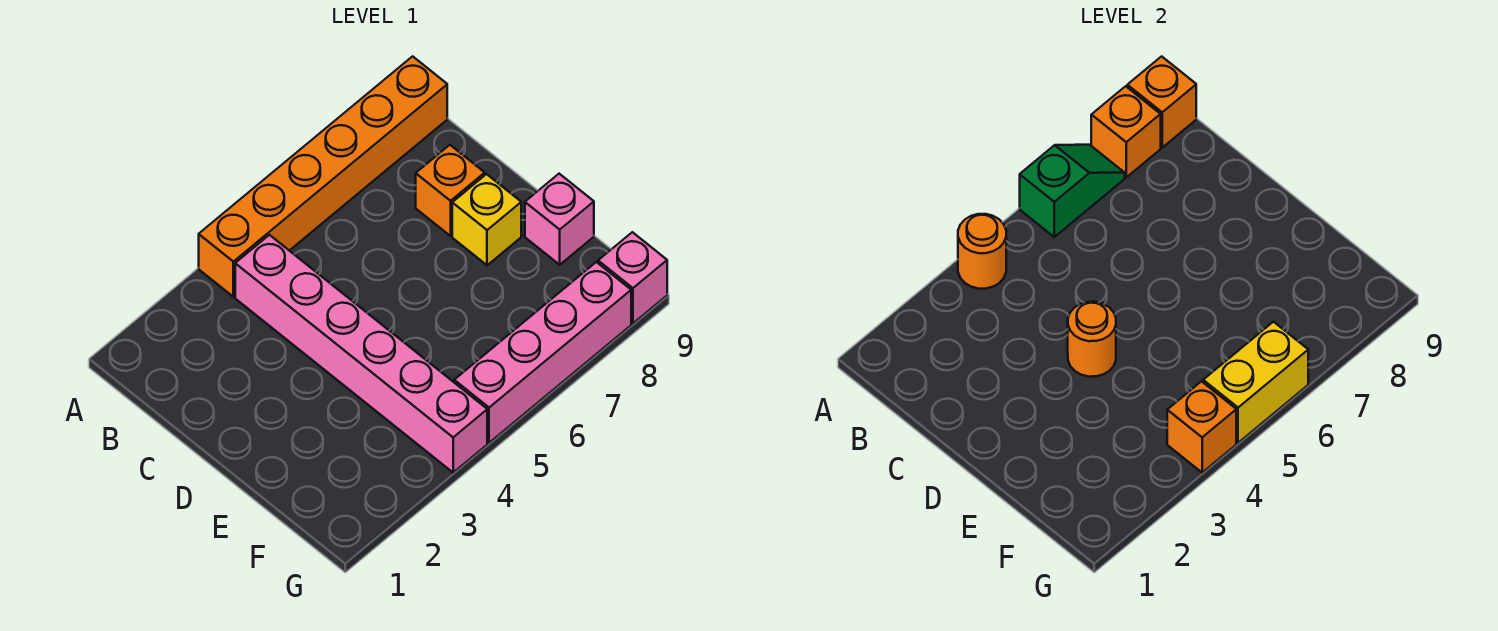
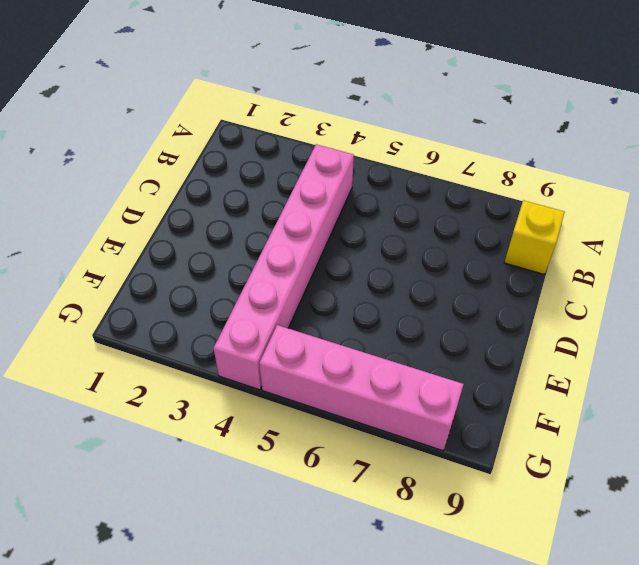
yellow 1x1 brick [504,200,565,275] -> yellow 1x1 brick moved to [452,174,521,265]
none -> orange 1x6 brick [199,56,447,297]
none -> orange 1x1 brick [416,145,485,236]
none -> pink 1x1 brick [525,174,594,265]

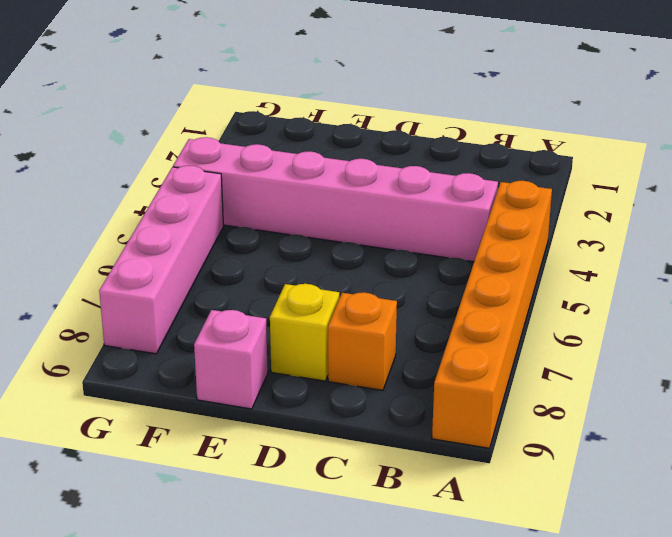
none -> pink 1x1 brick [598,232,667,323]
none -> orange 1x1 round brick [958,214,1006,289]
none -> green 1x2 slope [1020,145,1125,237]

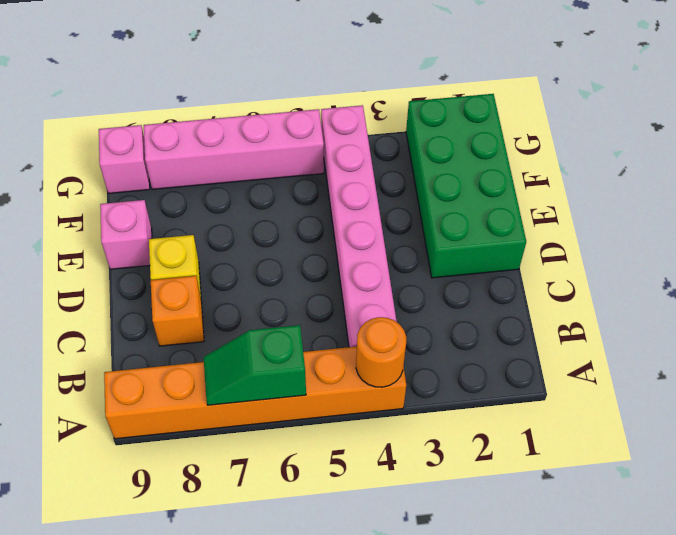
green 2x4 brick [406,94,526,278] -> none
none -> orange 1x1 brick [1091,86,1161,177]
none -> orange 1x1 brick [1127,56,1196,147]
none -> orange 1x1 round brick [1068,302,1116,377]

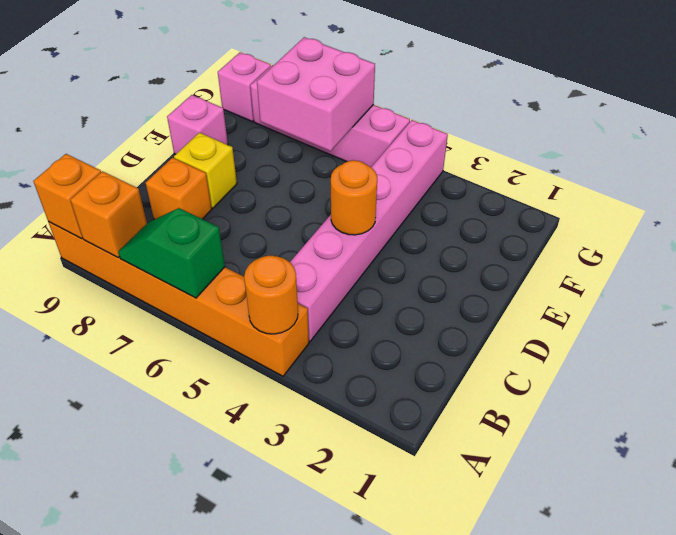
pink 2x2 brick [257,37,375,151] -> yellow 1x2 brick [1203,322,1308,443]
none -> orange 1x1 brick [1167,381,1236,473]

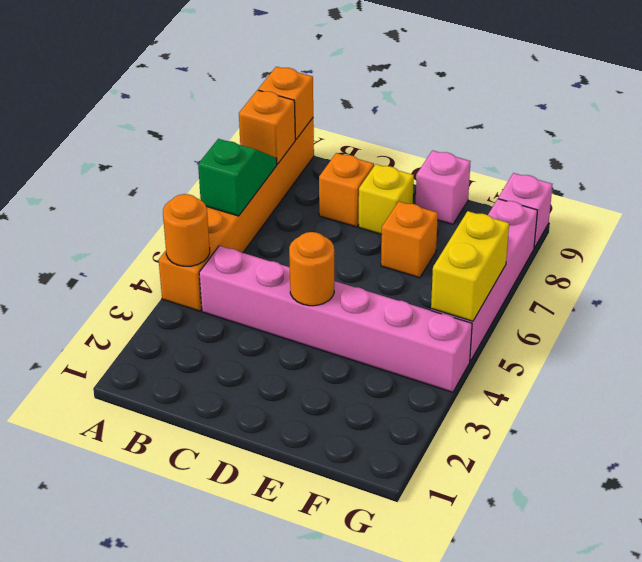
orange 1x1 brick [381,202,438,278] -> orange 1x1 brick moved to [1167,381,1236,473]

